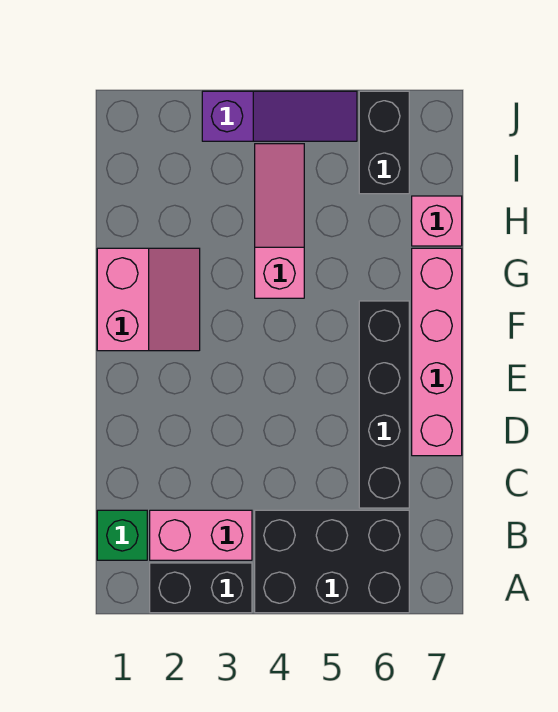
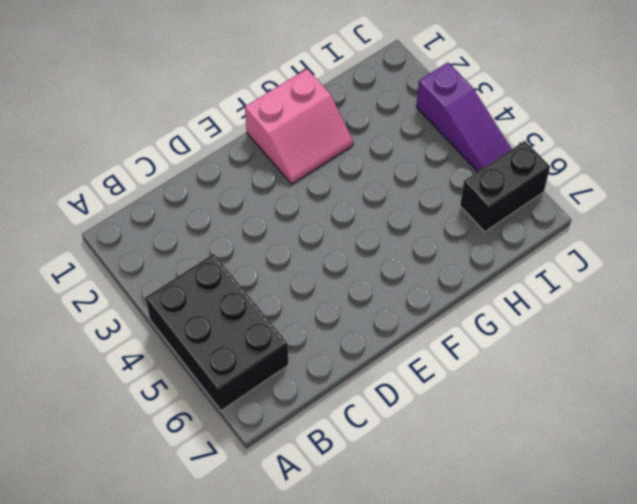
none -> black 1x2 brick [150,563,252,613]
none -> green 1x1 brick [97,510,147,560]

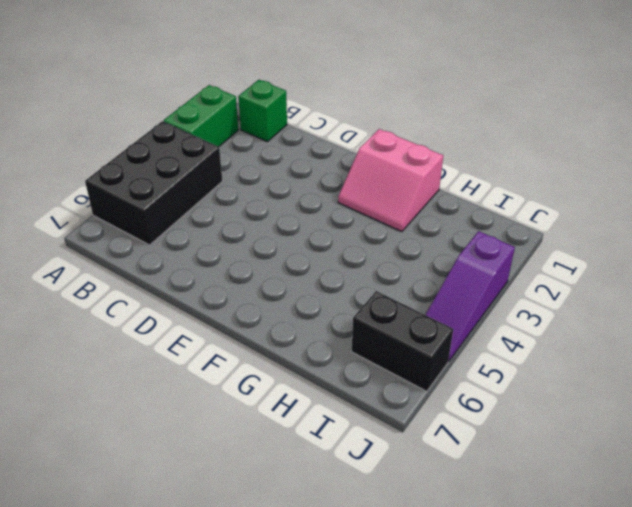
green 1x2 brick [164,85,238,147] -> black 1x2 brick [150,563,252,613]
none -> pink 1x2 brick [150,510,252,560]
none -> black 1x4 brick [359,301,409,508]

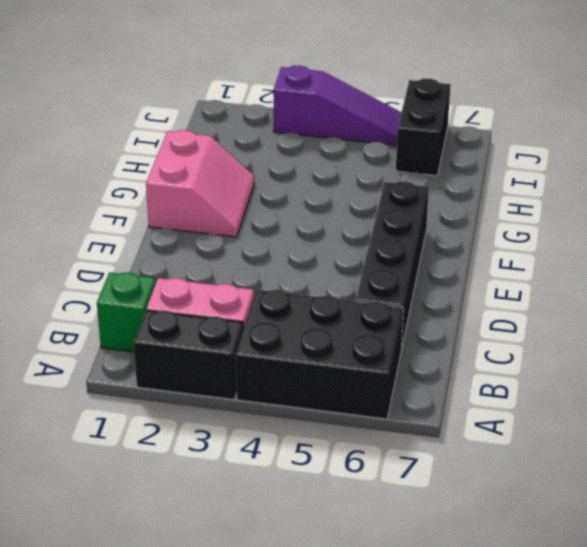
none -> pink 1x4 brick [412,248,462,456]
none -> pink 1x3 slope [255,144,304,298]

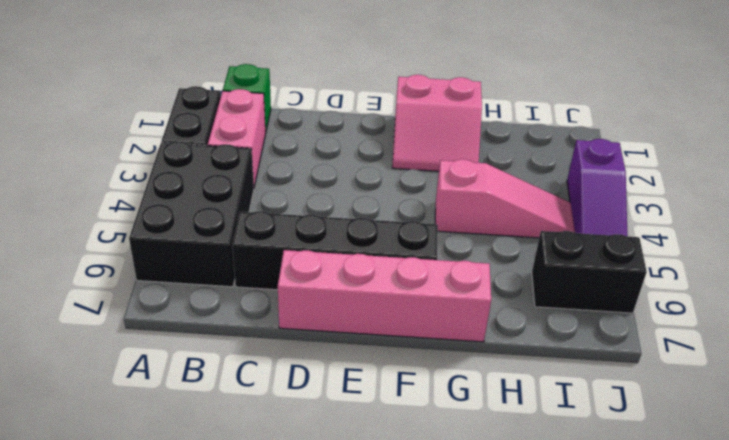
none -> pink 1x1 brick [412,196,462,246]

